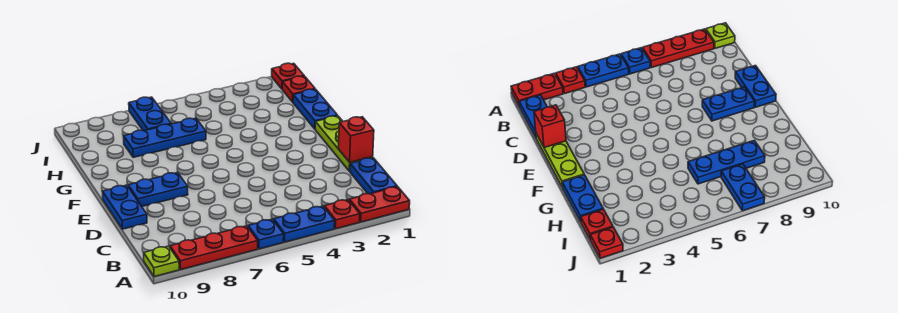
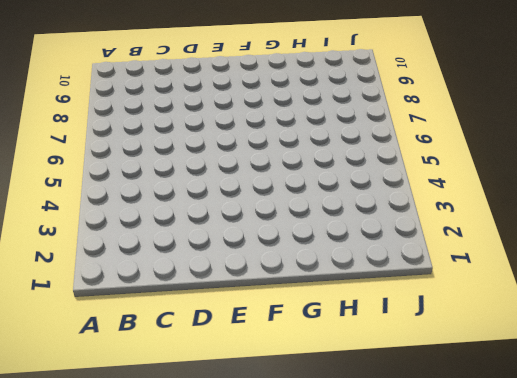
none -> red 1x2 plate [349,187,410,222]
none -> red 1x1 plate [324,200,360,229]
none -> blue 1x2 plate [274,206,335,242]

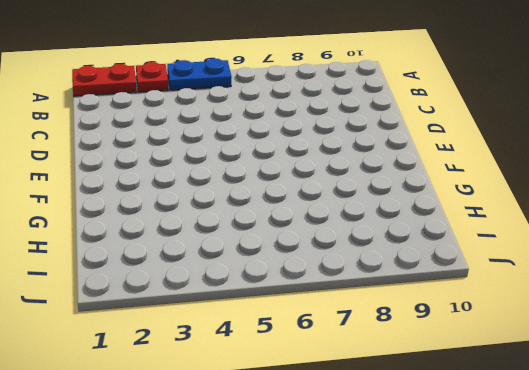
none -> blue 1x1 plate [248,219,284,249]
none -> red 1x3 plate [170,226,258,269]
none -> lime 1x1 plate [144,246,179,277]

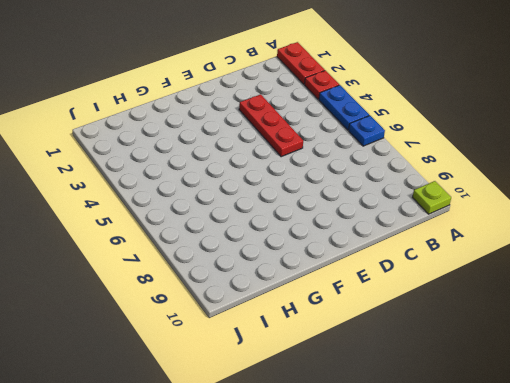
red 1x3 plate [239,94,303,157] -> red 1x3 plate moved to [170,226,258,269]
none -> blue 1x2 plate [350,158,397,194]
none -> lime 1x3 plate [315,116,373,171]
none -> blue 1x2 plate [103,185,147,229]

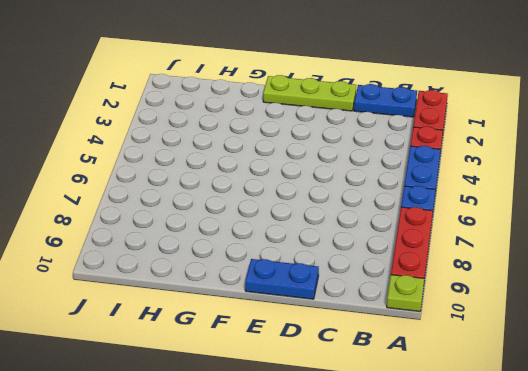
none -> blue 1x2 plate [128,173,188,206]
none -> blue 1x2 plate [293,89,338,129]
none -> blue 1x3 plate [124,118,206,157]

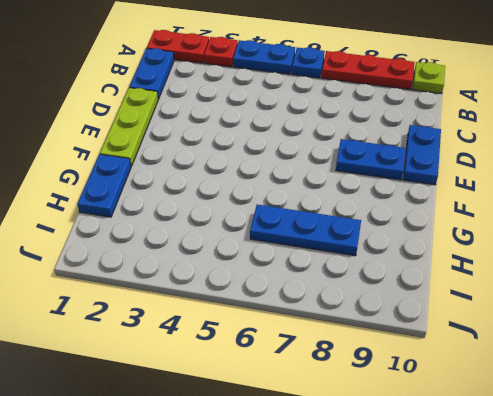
none -> red 1x1 plate [282,76,315,102]
none -> blue 1x2 plate [129,97,171,131]
none -> red 1x1 plate [272,63,304,89]

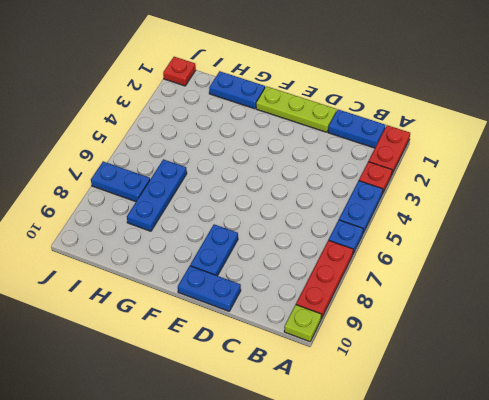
none -> red 1x1 plate [282,76,315,102]
none -> red 1x1 brick [338,117,374,162]

